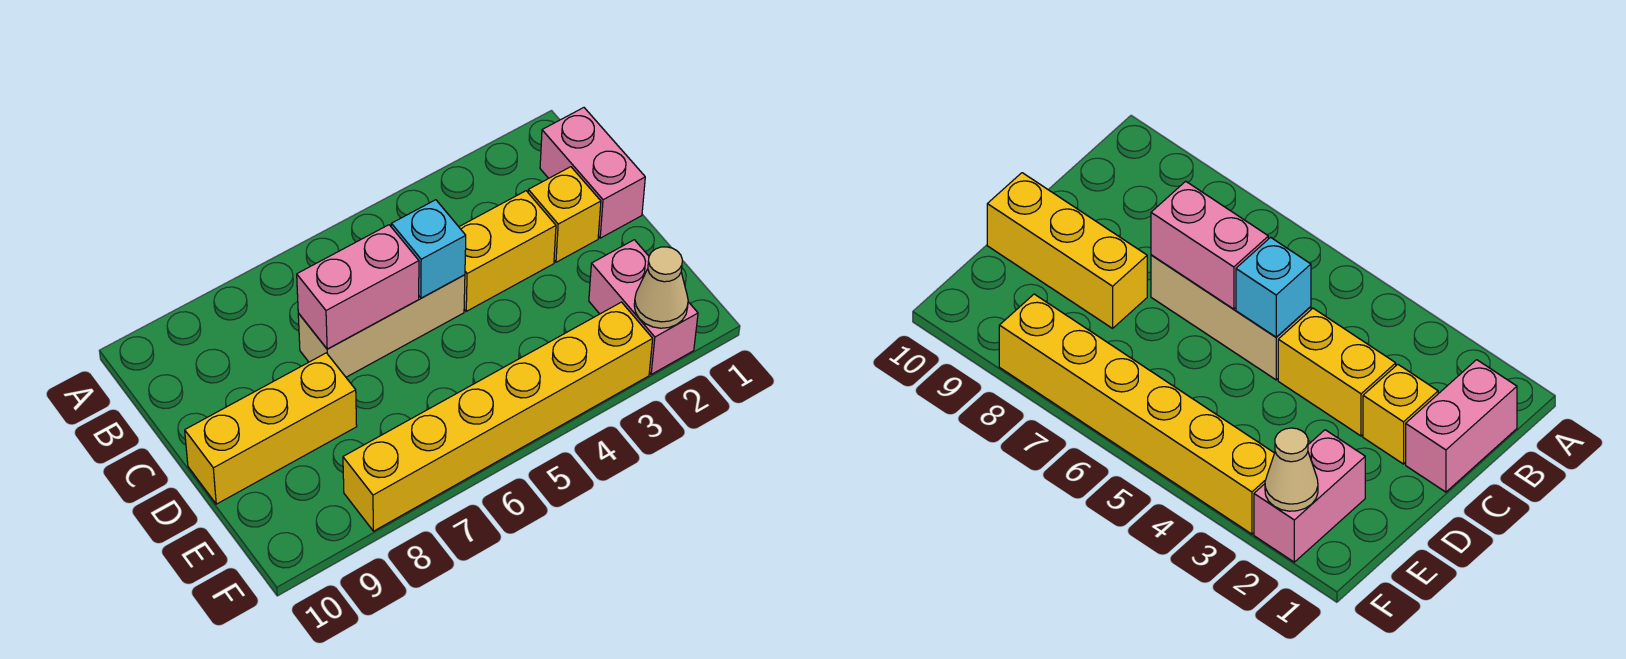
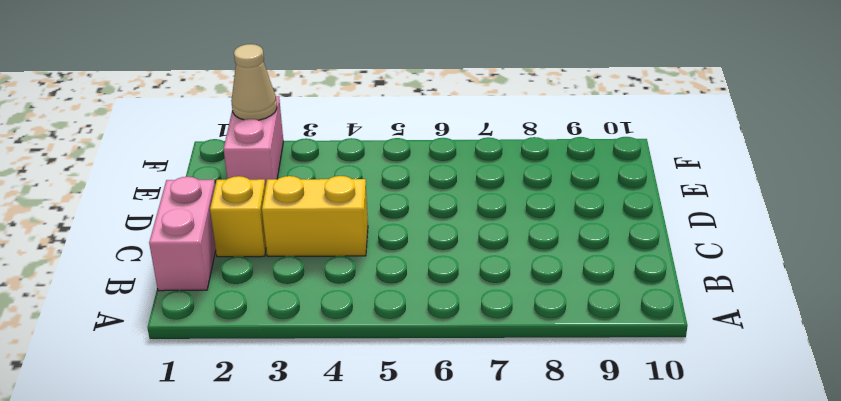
none -> tan 1x3 brick [298,275,465,377]
none -> yellow 1x3 brick [185,353,357,504]

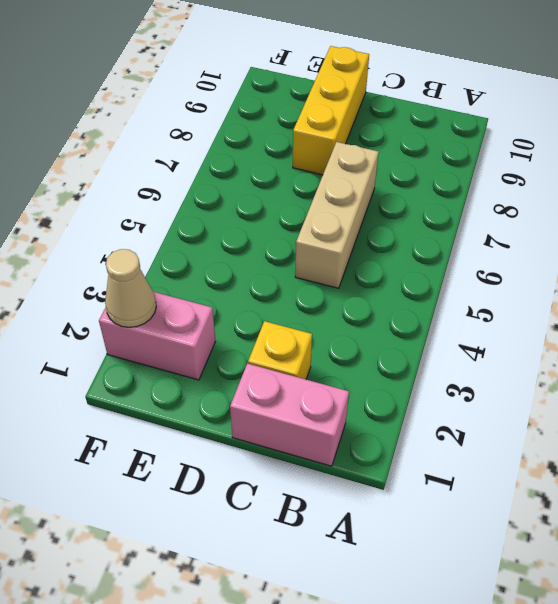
none -> yellow 1x2 brick [459,191,556,311]
none -> yellow 1x6 brick [343,302,653,531]

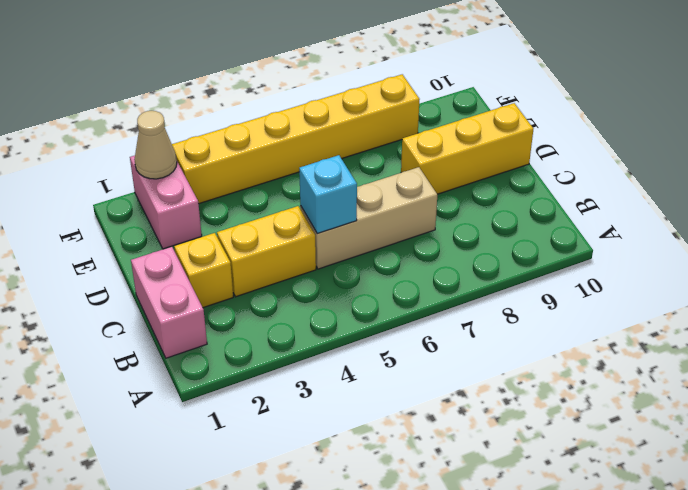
none -> pink 1x2 brick [297,225,419,349]

